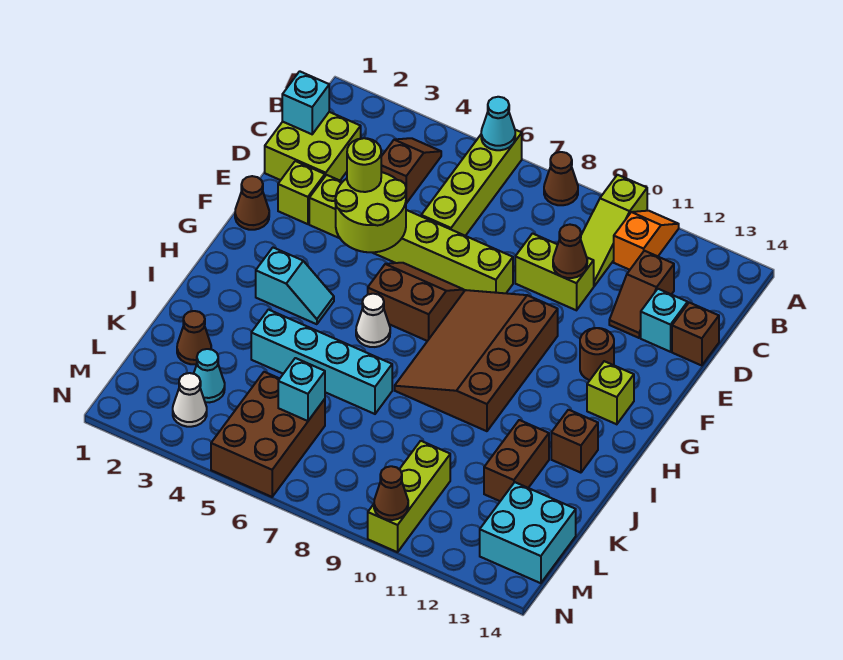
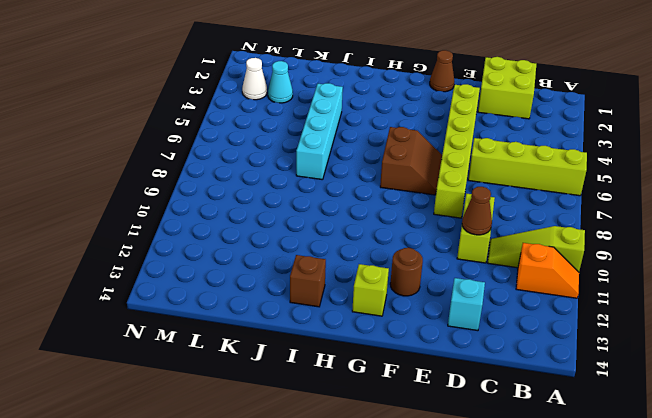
none -> brown 1x1 cone [544,152,578,205]
none -> brown 1x2 slope [381,138,441,203]
none -> brown 1x2 slope [609,251,674,338]
none -> brown 1x1 brick [672,303,719,366]

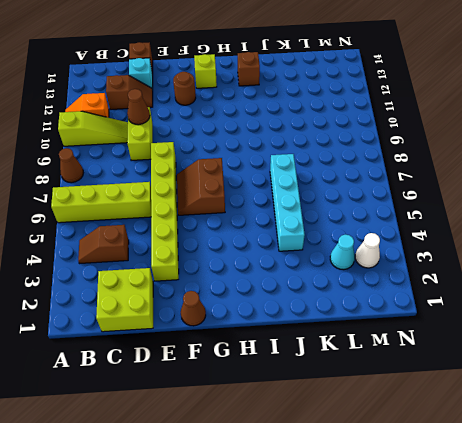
none -> lime 1x1 brick [278,161,325,224]
none -> brown 3x4 slope [395,290,558,431]
none -> cyan 1x2 slope [256,248,334,324]
none -> white 1x1 cone [356,294,390,347]

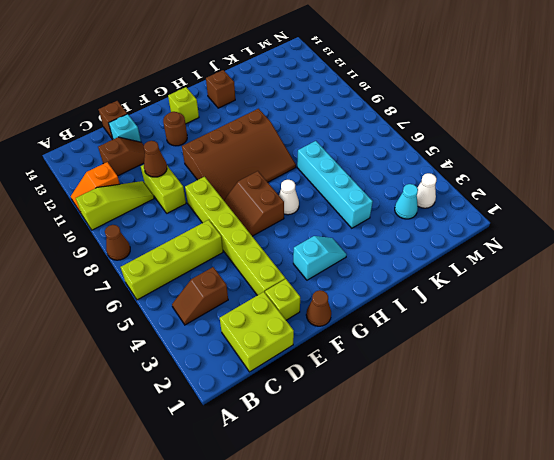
cyan 1x2 slope [293,236,347,280] -> cyan 1x2 slope turned to [256,248,334,324]
none -> brown 1x2 brick [484,420,549,501]
none -> brown 1x1 cone [177,311,211,365]
none -> brown 2x3 brick [211,372,325,497]
none -> lime 1x3 brick [368,441,450,552]

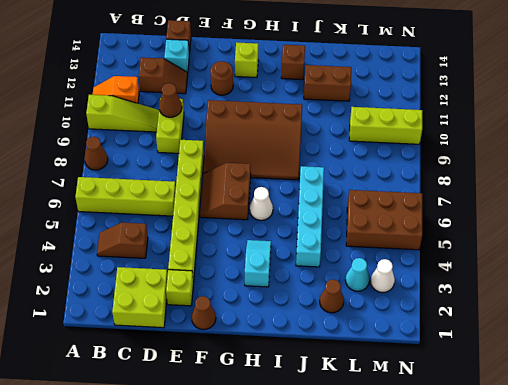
none -> cyan 2x2 brick [480,482,576,583]
none -> cyan 1x1 cone [481,97,515,150]
none -> cyan 1x1 brick [282,71,329,134]
none -> lime 2x2 round brick [335,172,406,252]

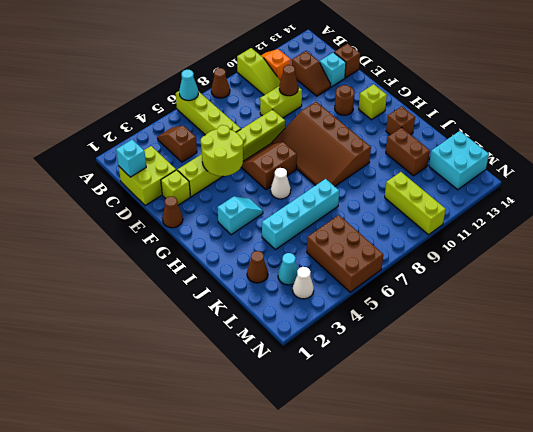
none -> cyan 1x1 brick [278,358,325,421]
none -> brown 1x1 cone [374,466,408,520]
none -> lime 1x1 round brick [347,138,381,192]

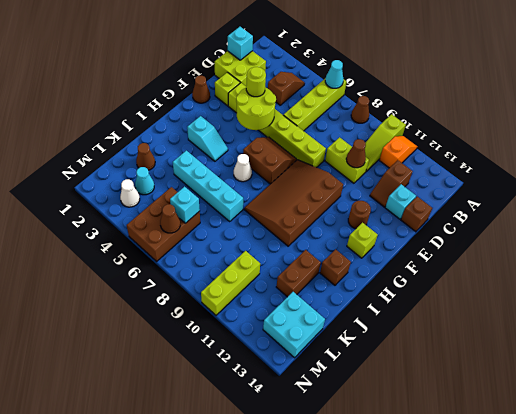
brown 1x1 cone [160,204,180,233] -> brown 1x1 cone moved to [374,466,408,520]

